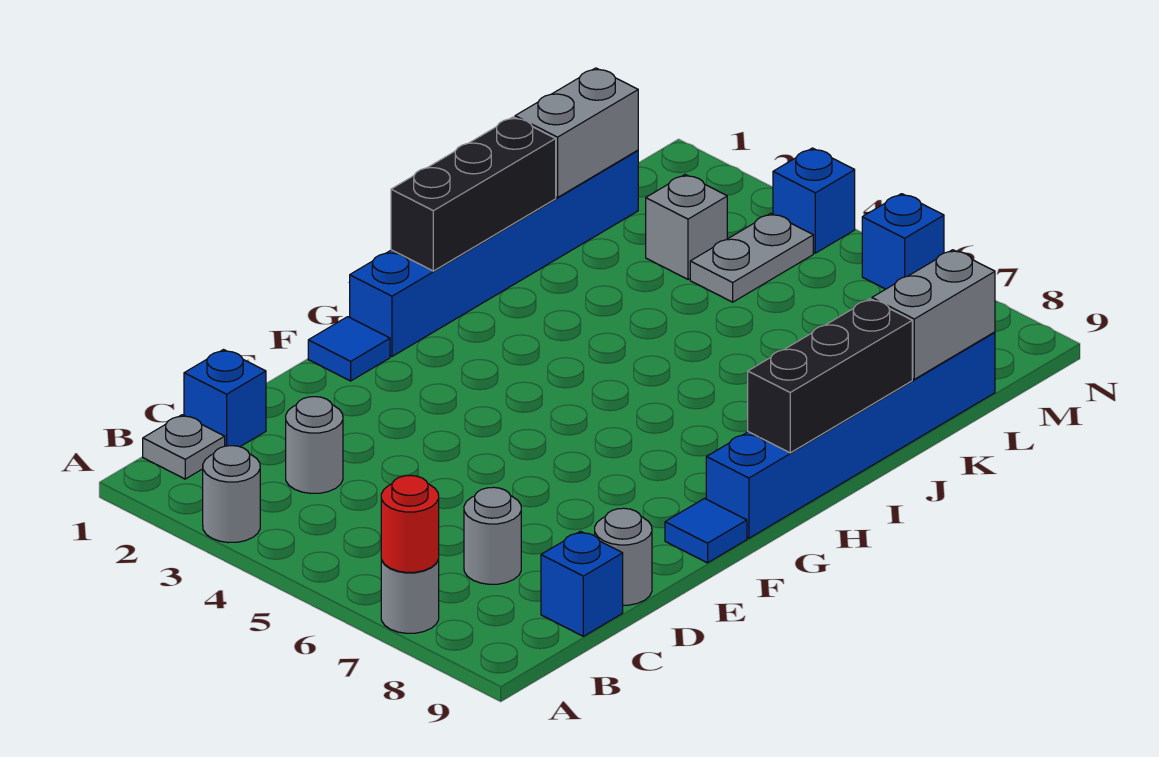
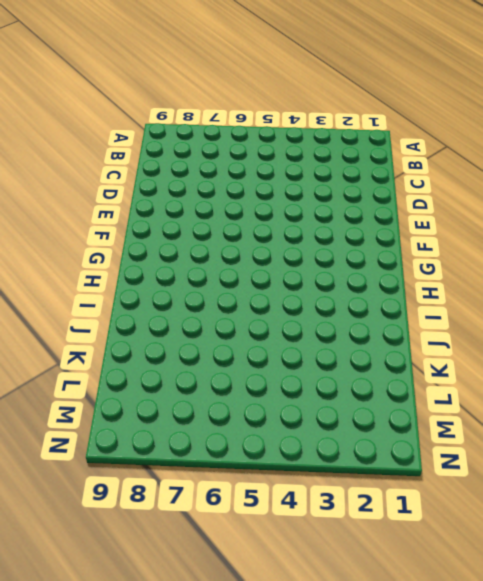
none -> grey 1x1 round brick [203,446,260,543]
none -> grey 1x1 round brick [381,559,439,633]
none -> grey 1x1 plate [143,415,225,479]

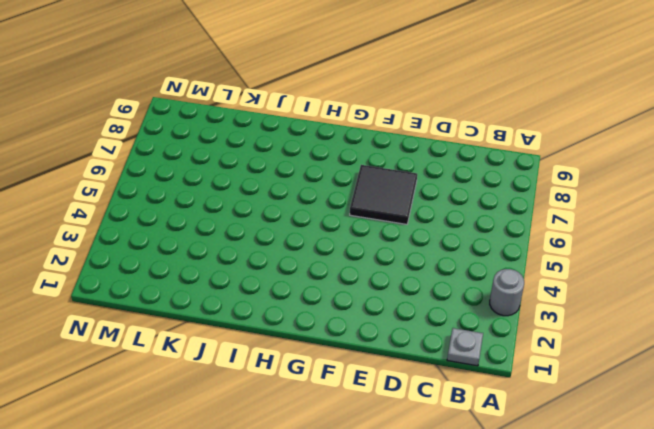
black 2x2 tile [350,165,417,224] -> none
none -> grey 1x1 round brick [381,559,439,633]
none -> blue 1x1 brick [184,350,266,447]
none -> grey 1x1 round brick [286,397,343,493]

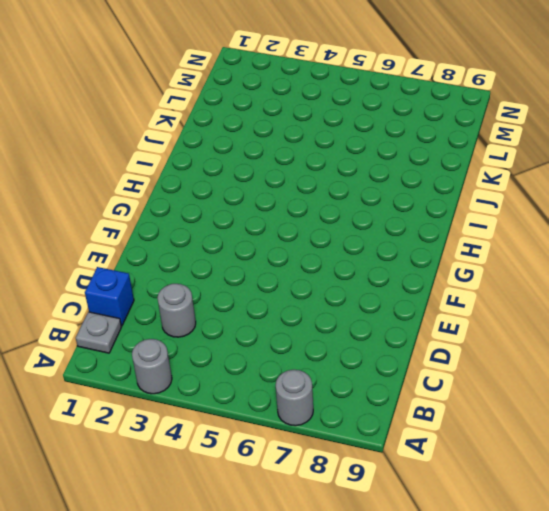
none -> grey 1x1 round brick [464,487,521,584]
none -> blue 1x1 brick [541,531,623,636]
none -> grey 1x1 round brick [595,508,652,605]

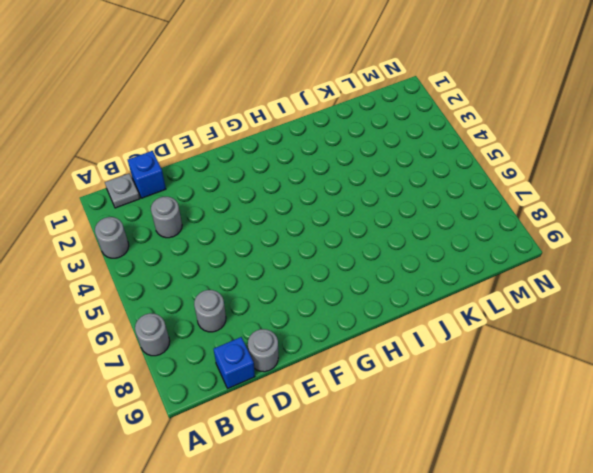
none -> blue 1x1 tile [308,317,390,381]
none -> blue 1x1 tile [665,499,747,563]
none -> blue 1x6 brick [350,150,638,356]

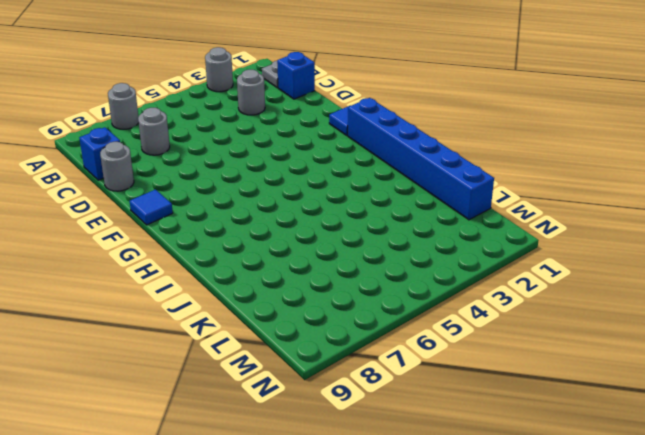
none -> blue 1x6 brick [706,332,995,538]
none -> grey 1x1 brick [646,175,727,279]
none -> grey 1x2 plate [690,213,813,302]

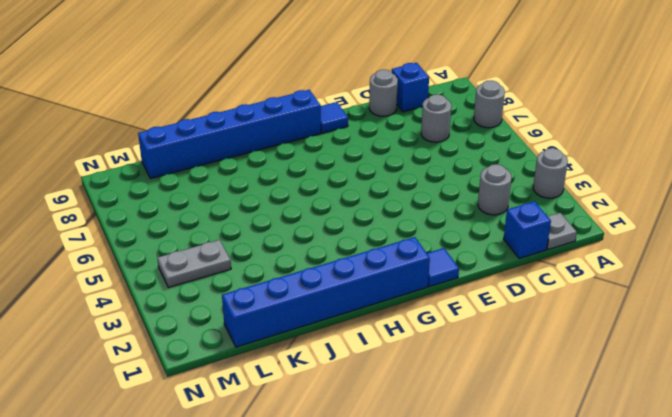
none -> grey 1x1 brick [646,175,727,279]
none -> blue 1x1 brick [773,148,855,253]
none -> blue 1x1 brick [862,194,944,289]

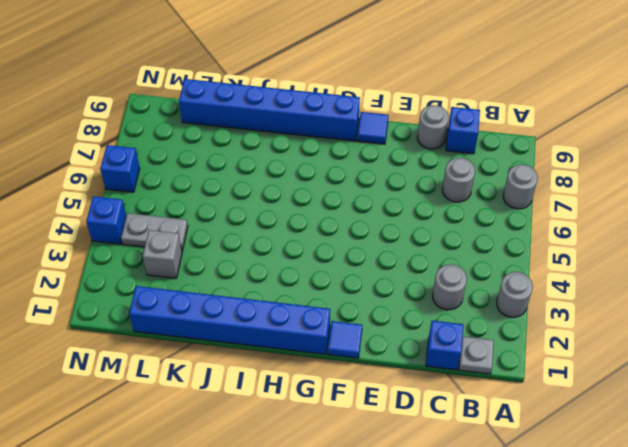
none -> red 1x1 round brick [381,475,439,572]
none -> black 1x3 brick [391,117,556,271]
none -> black 1x3 brick [748,299,912,453]

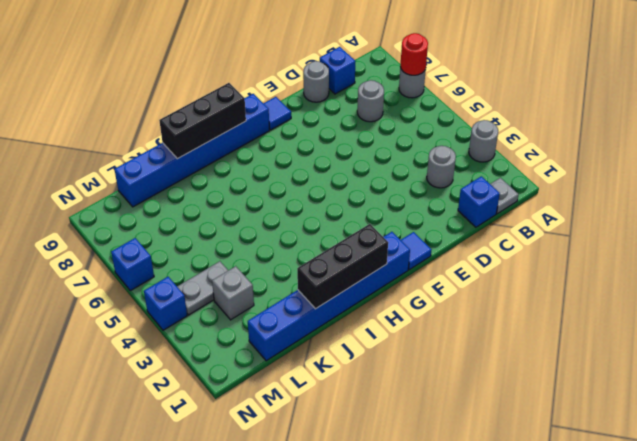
none -> grey 1x2 brick [515,68,638,198]
none -> grey 1x2 brick [872,250,995,379]

